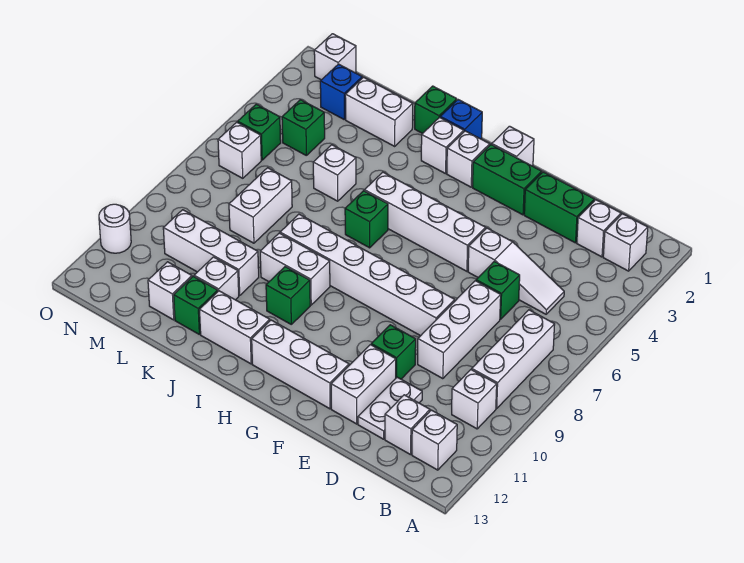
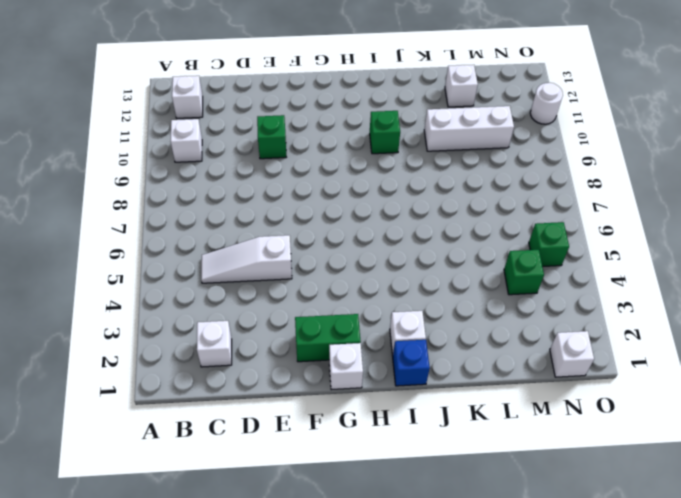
none -> white 1x1 brick [603,214,648,271]
none -> white 1x3 brick [472,310,555,408]
none -> white 1x1 brick [385,395,430,455]
none -> green 1x2 brick [524,172,594,243]

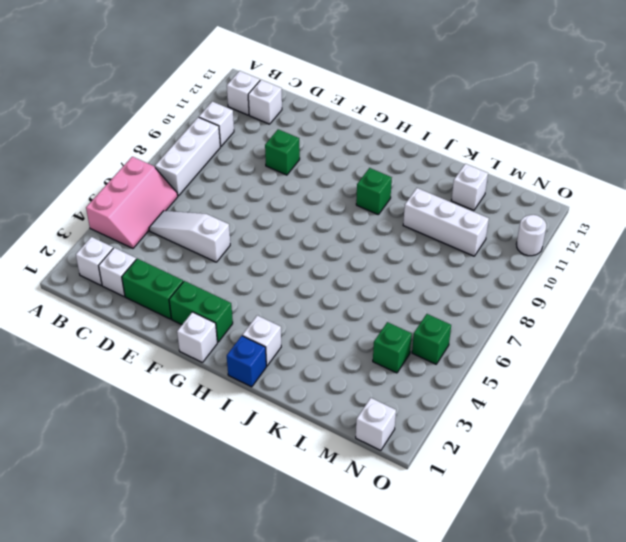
pink 2x3 slope [86,157,178,248] -> none
none -> green 1x1 brick [476,261,520,319]
none -> white 1x3 brick [418,281,501,379]
none -> white 1x2 plate [358,377,422,439]
none -> white 1x6 brick [280,214,455,336]

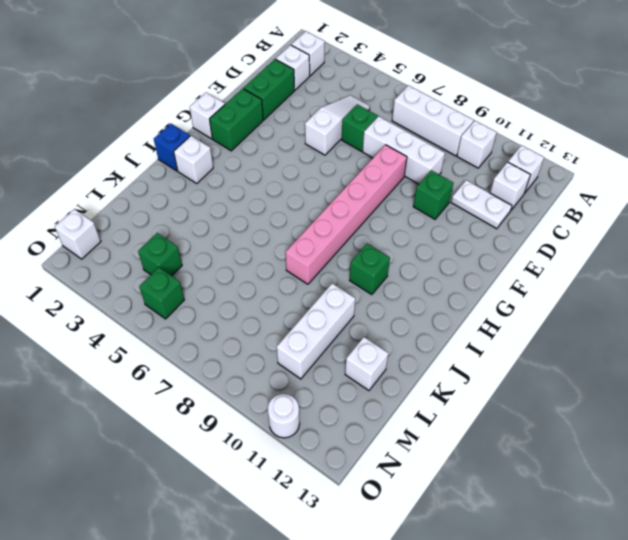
pink 1x6 brick [286,145,407,284] -> white 1x6 brick [280,214,455,336]
none -> white 1x2 brick [331,345,396,424]
none -> white 1x4 brick [364,172,486,271]
none -> white 1x3 brick [252,320,349,409]
none -> white 1x1 brick [447,131,490,187]

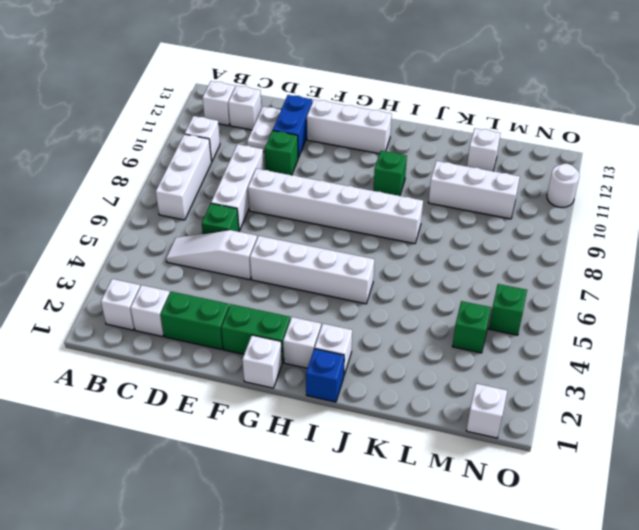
blue 1x2 brick [273,95,312,158] -> white 1x2 brick [331,345,396,424]
none -> green 1x1 brick [345,191,388,248]
none -> white 1x2 brick [260,233,330,305]
none -> white 1x2 brick [200,291,270,364]
none -> green 1x1 brick [415,86,457,134]

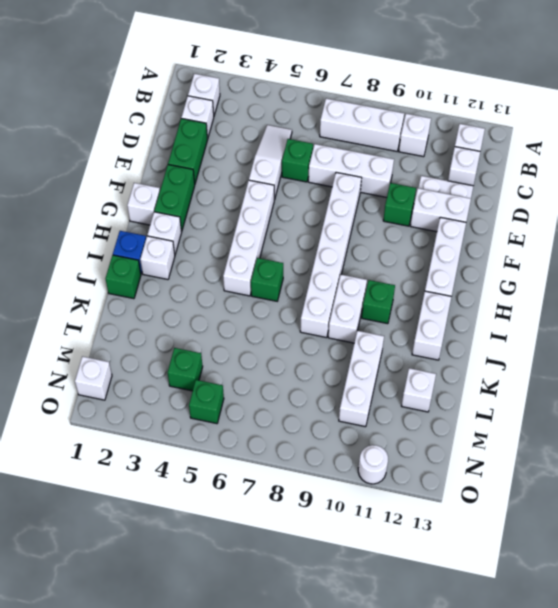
none -> white 1x2 brick [345,77,413,146]
none -> white 1x1 brick [313,145,356,201]
none -> white 1x1 brick [194,257,239,300]
none -> green 1x1 brick [174,276,218,334]

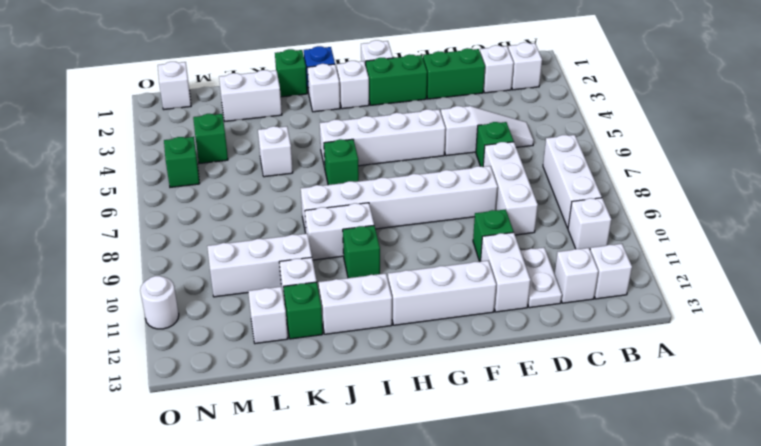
none -> white 1x2 brick [229,168,292,243]
none -> blue 1x1 brick [320,64,362,119]
none -> white 1x1 brick [218,122,261,178]

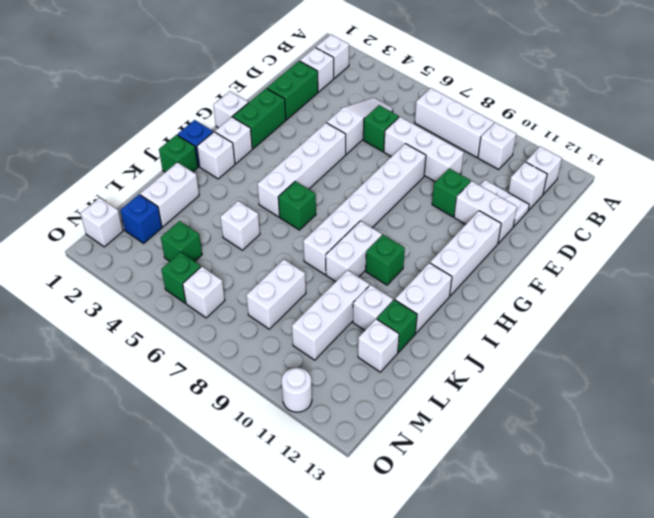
white 1x2 brick [246,259,306,329] -> white 1x2 brick turned to [229,168,292,243]

